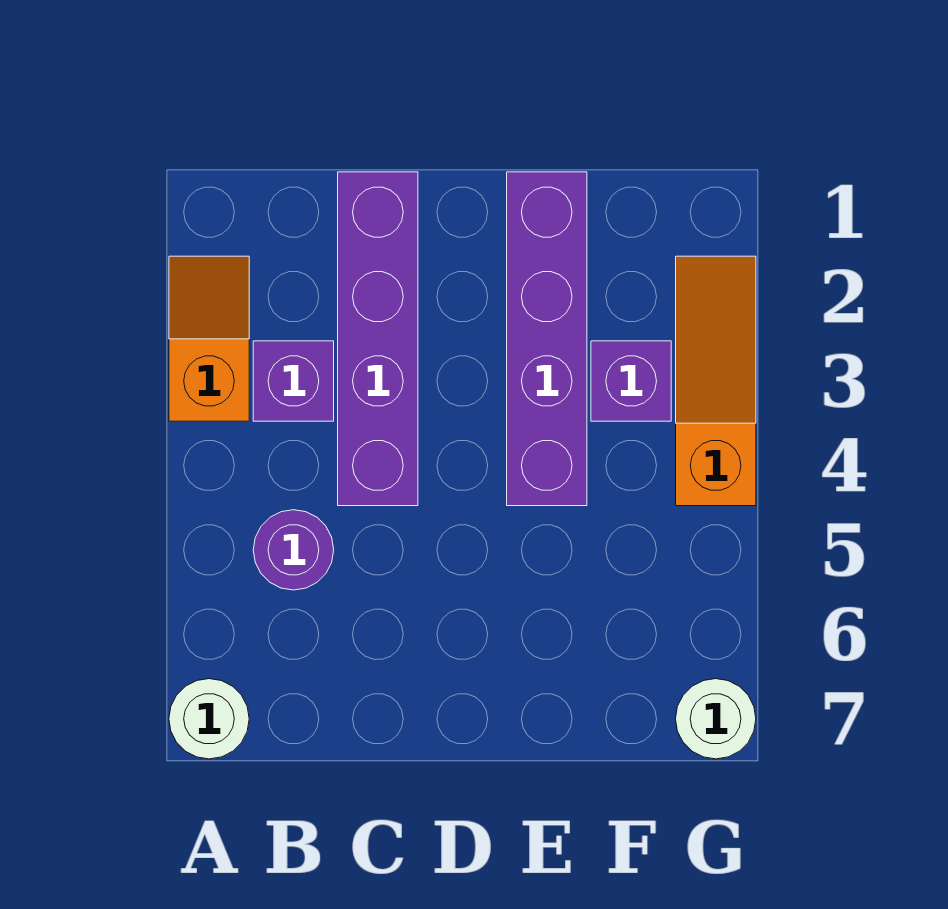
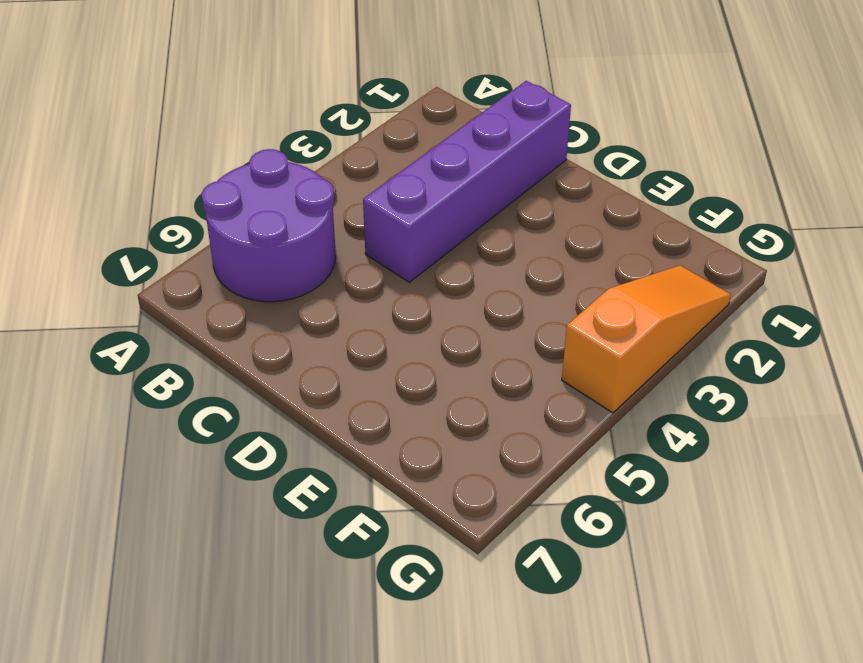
purple 2x2 round brick [202,149,336,302] -> purple 1x1 round brick [253,510,334,590]
none -> orange 1x2 slope [169,256,249,421]
none -> white 1x1 round brick [169,679,249,759]

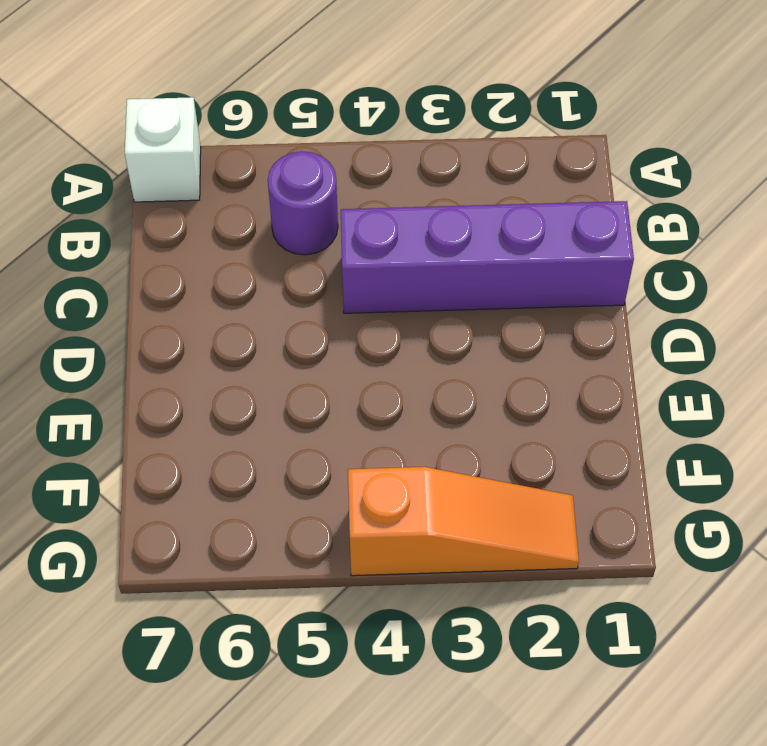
white 1x1 brick [125,97,201,202] -> white 1x1 round brick [169,679,249,759]
none -> orange 1x2 slope [169,256,249,421]
none -> purple 1x1 brick [253,341,334,421]

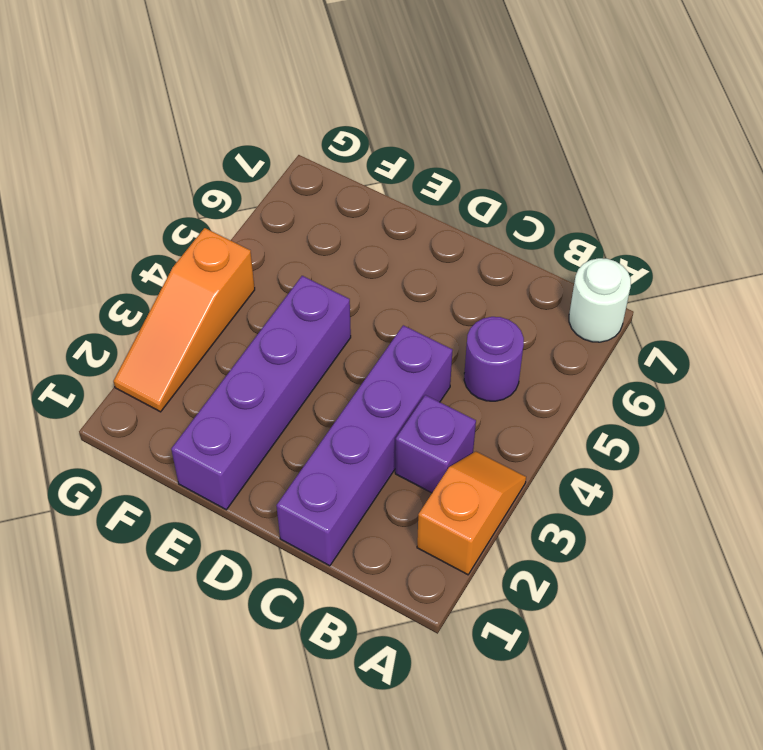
orange 1x2 slope [417,452,526,575] -> orange 1x2 slope turned to [169,256,249,421]
none -> purple 1x1 brick [591,341,671,421]
none -> white 1x1 round brick [676,679,756,759]

